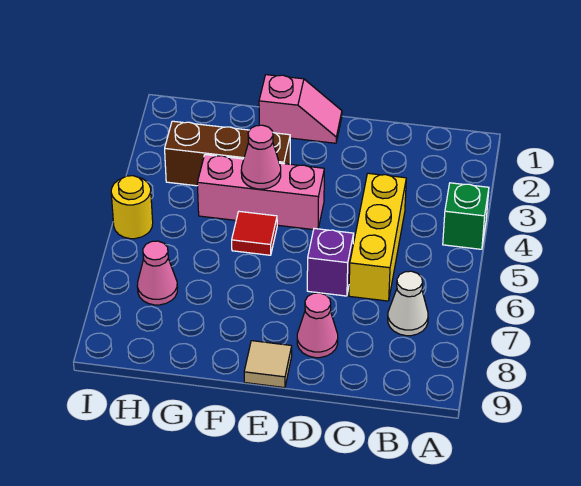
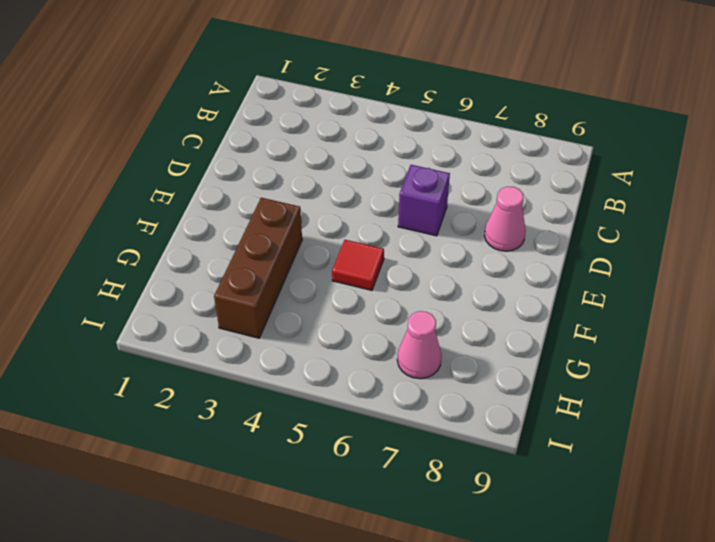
none -> green 1x1 brick [443,183,489,249]
none -> white 1x1 cone [388,271,428,336]
none -> yellow 1x3 brick [349,173,406,301]

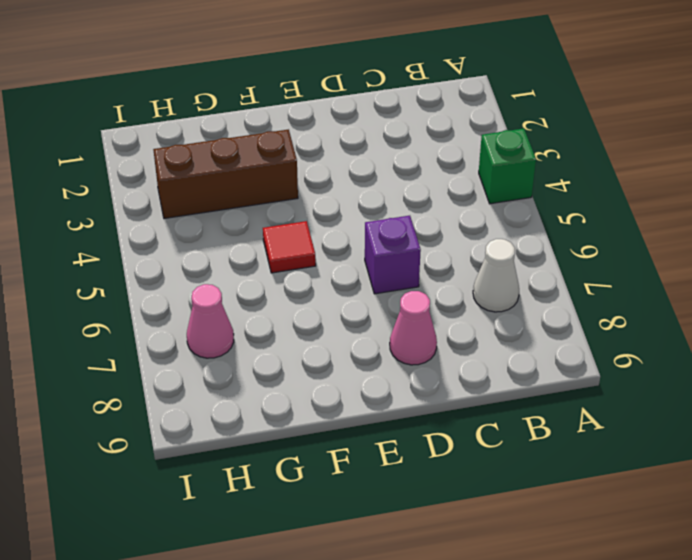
none -> yellow 1x3 brick [349,173,406,301]
none -> pink 1x2 slope [259,75,342,143]
none -> pink 1x3 brick [197,155,324,230]

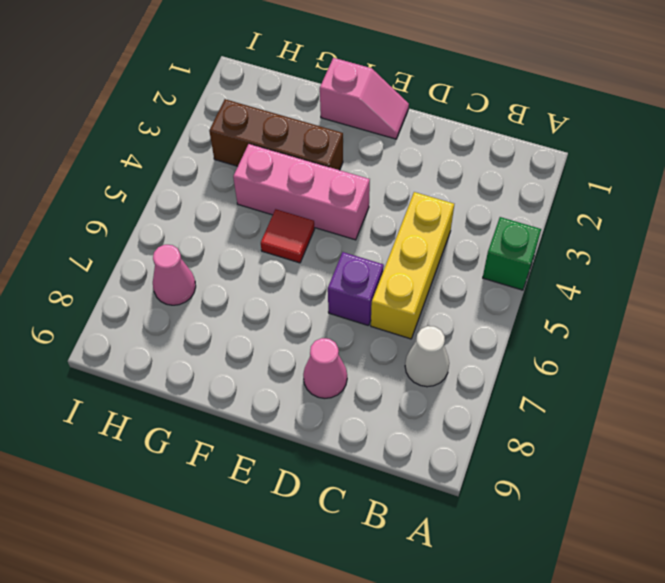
none -> tan 1x1 tile [244,341,292,388]
none -> yellow 1x1 round brick [111,176,153,239]
none -> pink 1x1 cone [241,125,281,189]

